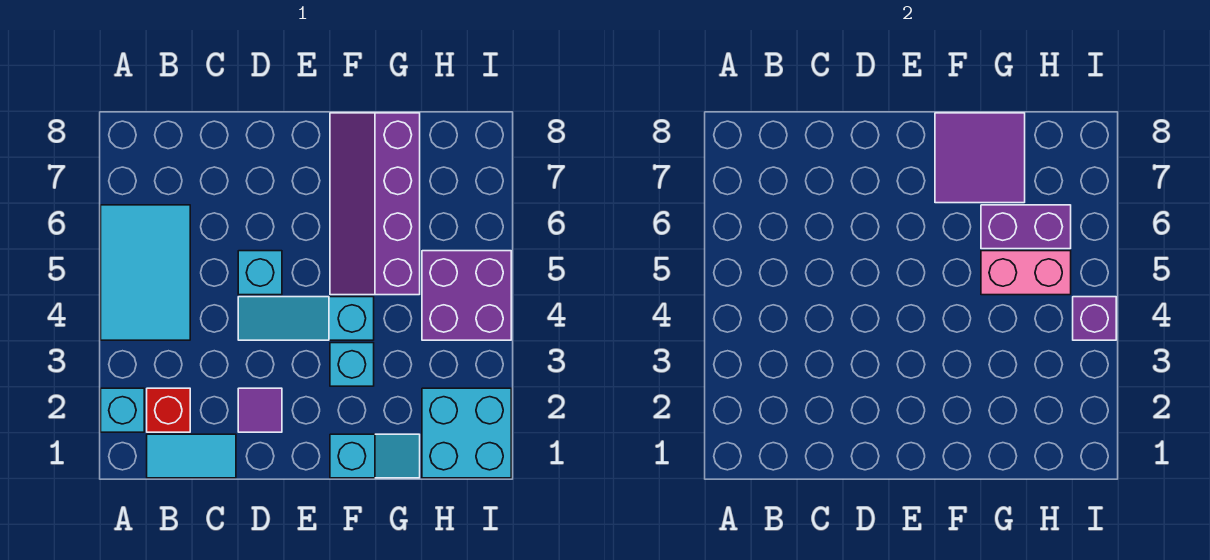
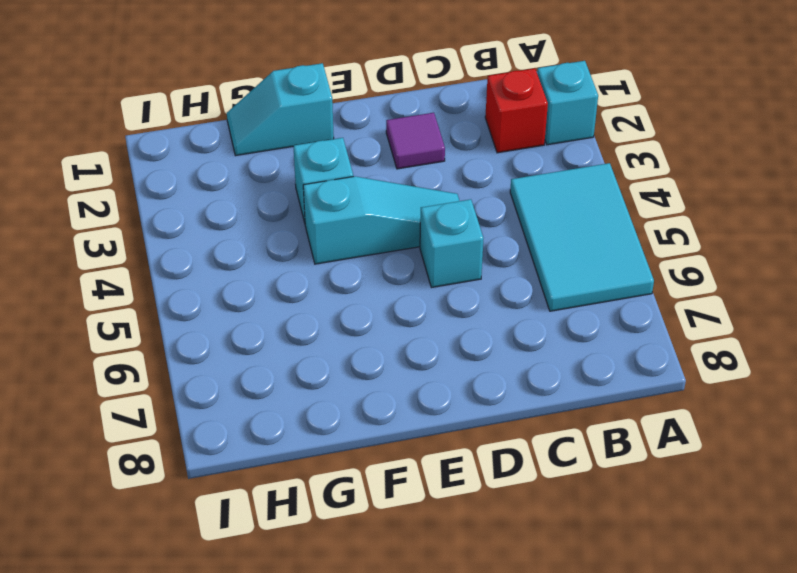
none -> cyan 1x2 tile [147,434,236,478]
none -> purple 2x4 slope [330,113,420,295]
none -> cyan 2x2 brick [422,388,511,478]

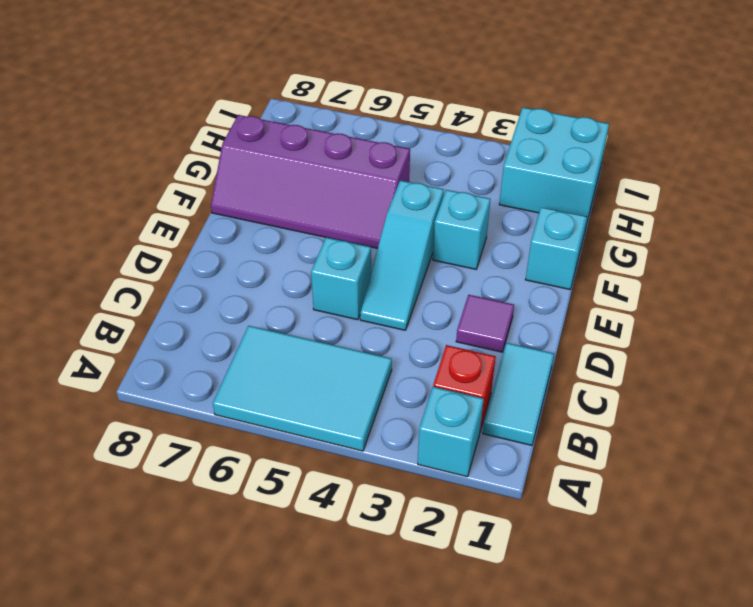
none -> purple 2x2 brick [422,251,511,340]
none -> purple 2x2 tile [935,113,1025,203]
none -> pink 1x2 brick [981,251,1071,295]

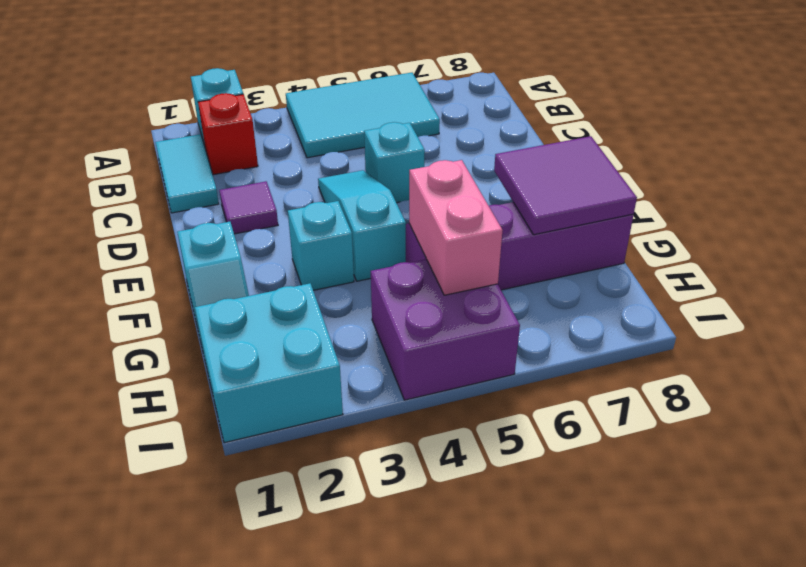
none -> purple 1x2 brick [981,205,1071,249]
none -> purple 1x1 brick [1073,297,1116,340]

